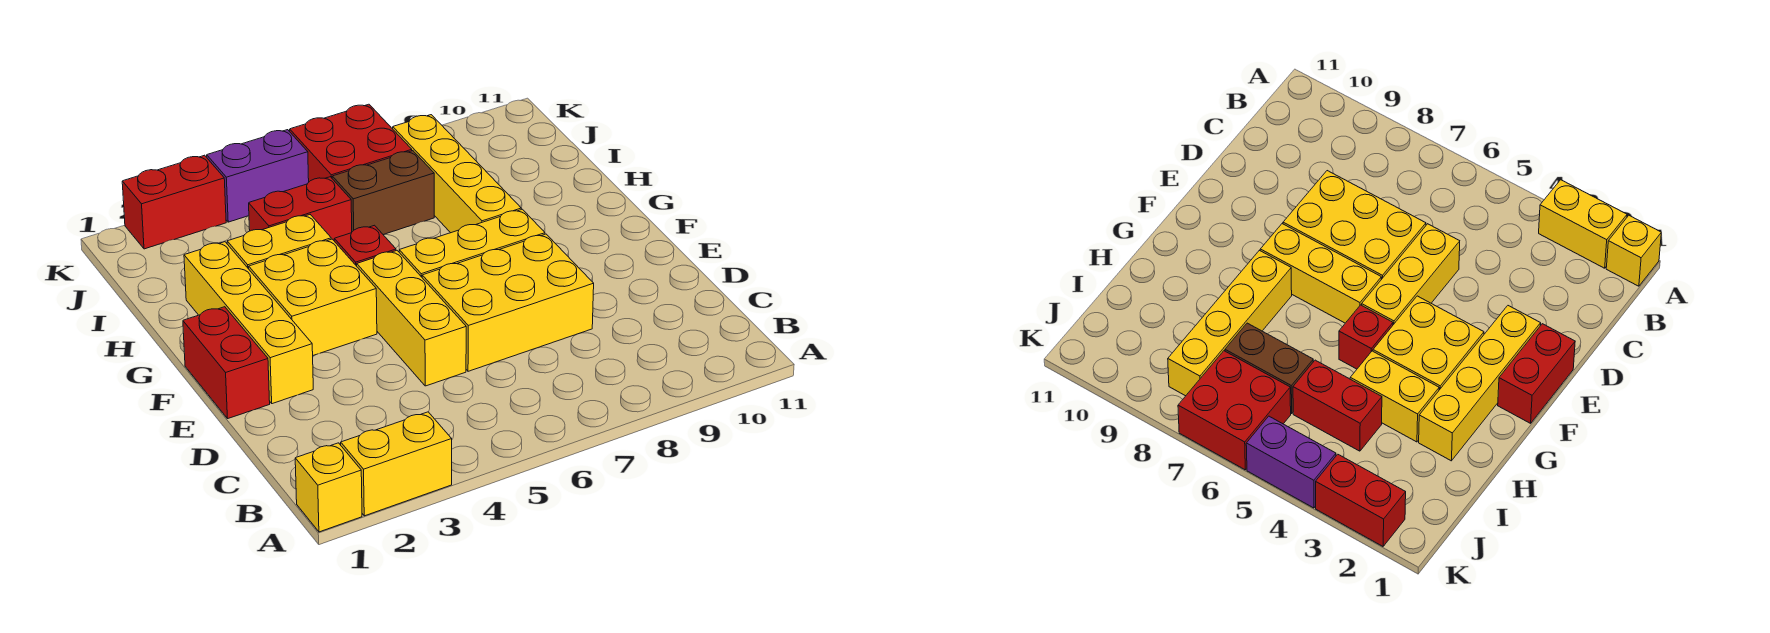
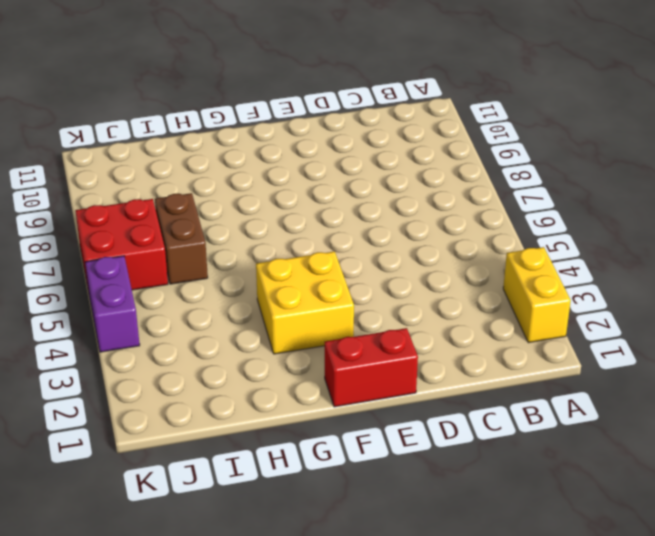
none -> yellow 1x1 brick [295,443,362,532]
none -> yellow 1x3 brick [357,251,466,386]
none -> yellow 2x3 brick [422,234,594,371]

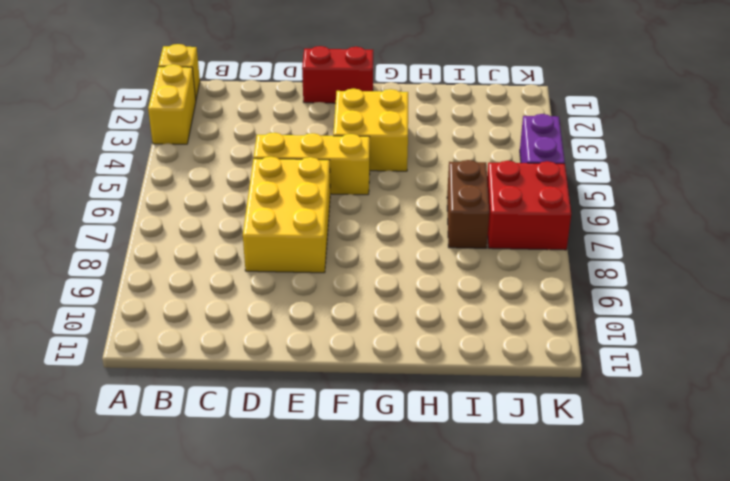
none -> yellow 1x4 brick [184,242,313,404]
none -> yellow 1x3 brick [399,209,545,277]
none -> red 1x1 brick [334,225,396,266]

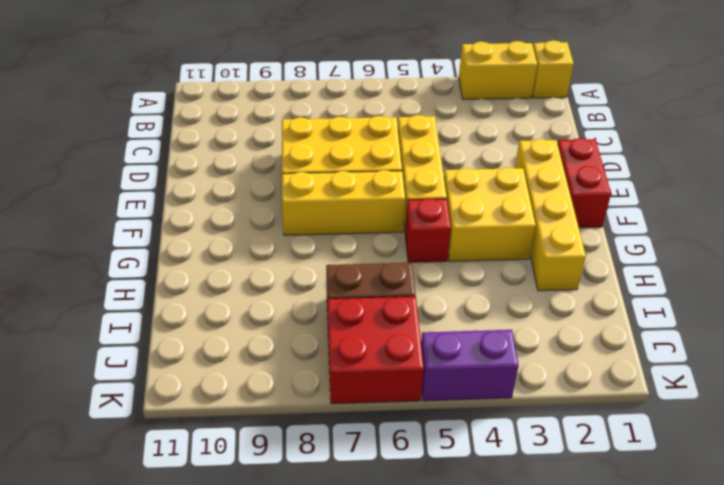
none -> yellow 1x4 brick [393,115,521,233]
none -> yellow 1x2 brick [227,215,331,269]
none -> red 1x2 brick [249,177,352,240]

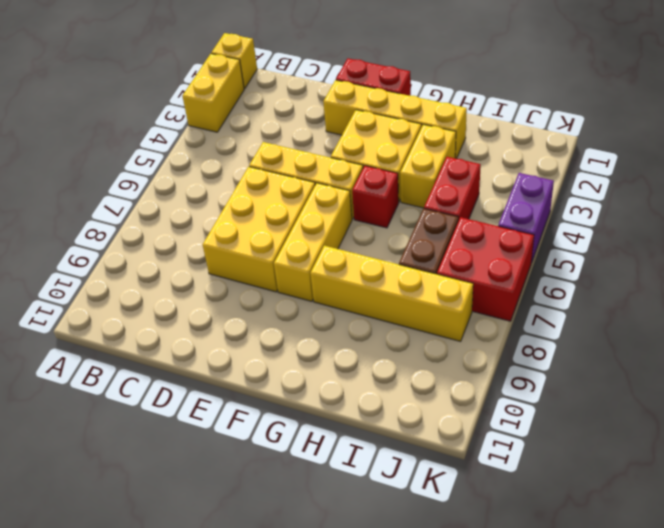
none -> red 1x2 brick [122,155,226,249]

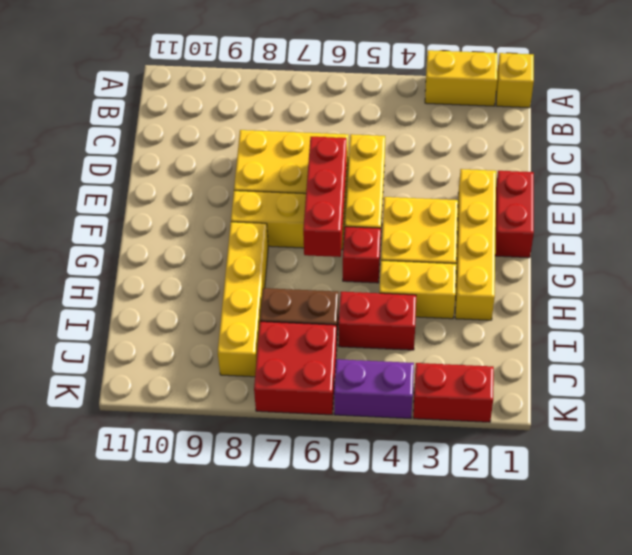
red 1x3 brick [303,137,347,257] -> none

